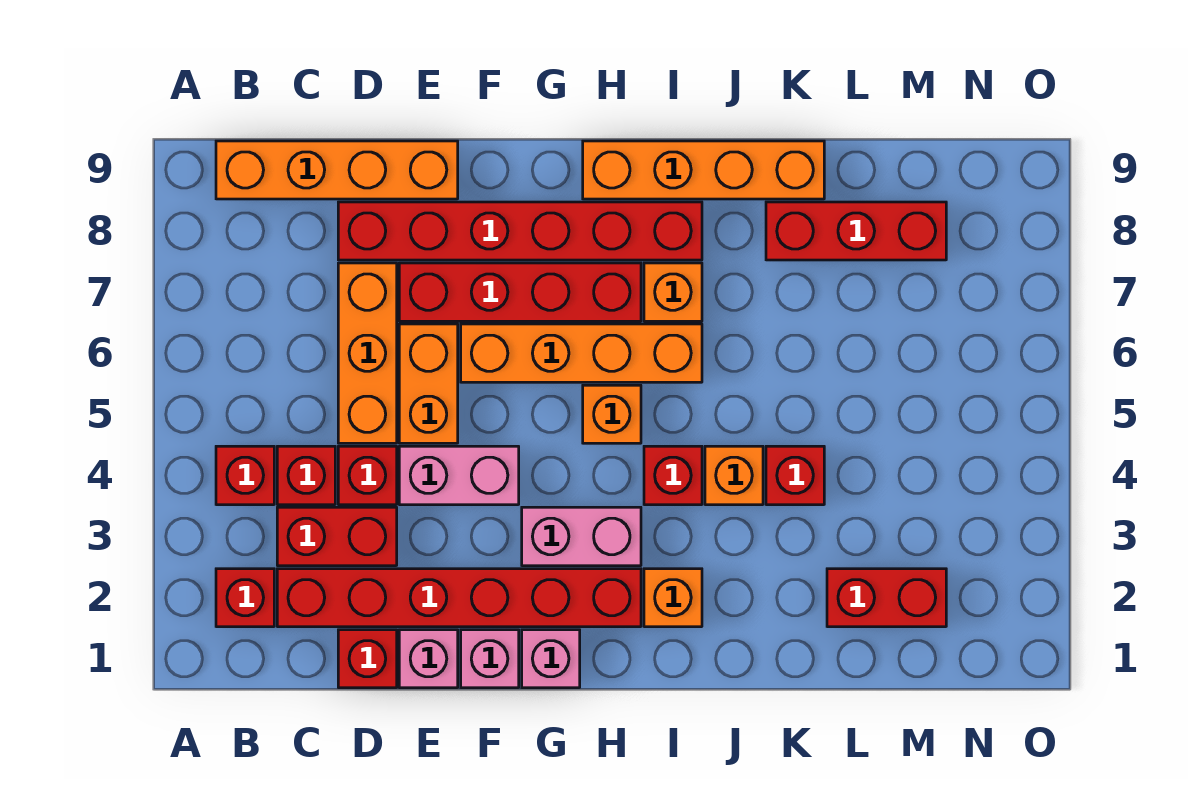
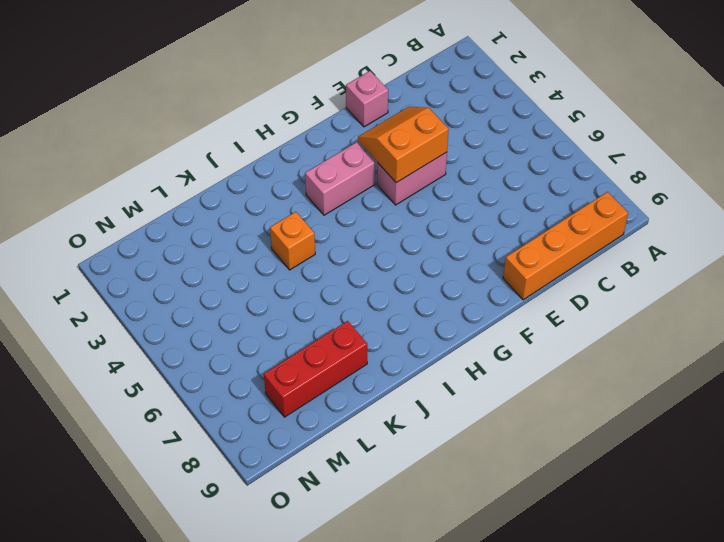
orange 2x2 slope [358,107,449,183] -> none
none -> red 1x1 brick [216,569,274,627]
none -> red 1x1 brick [216,446,274,505]
none -> red 1x6 brick [277,569,641,627]

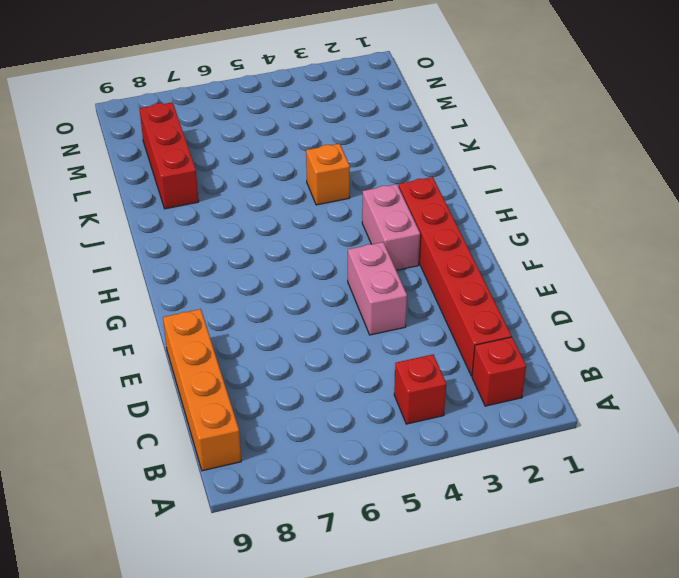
none -> red 1x2 brick [277,507,397,566]
none -> red 1x1 brick [277,446,335,505]
none -> red 1x1 brick [338,630,397,688]

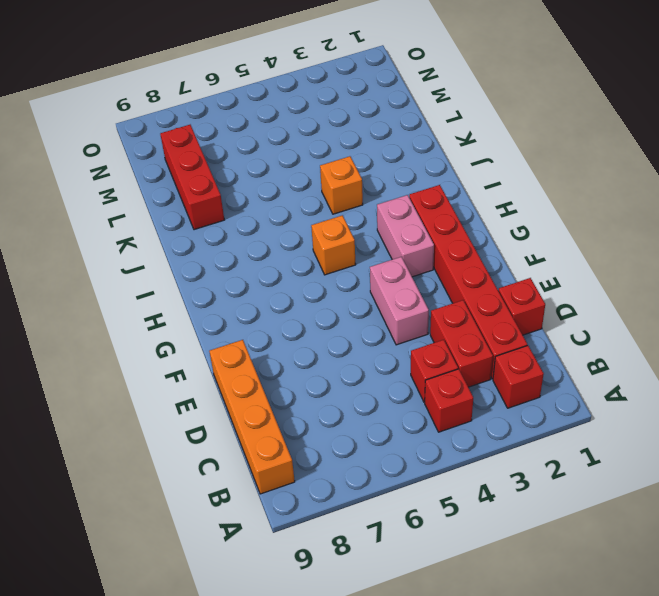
none -> red 1x1 brick [338,446,397,505]
none -> orange 1x3 brick [338,263,397,443]
none -> red 1x6 brick [338,202,702,260]

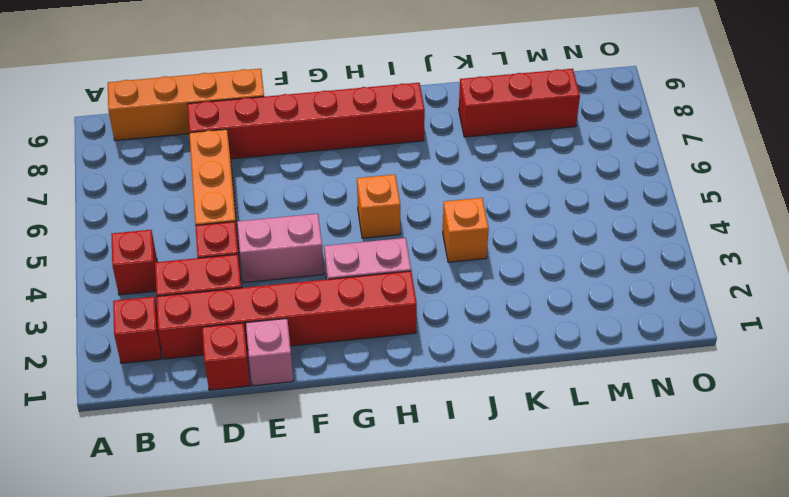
none -> red 1x1 brick [277,446,335,505]
none -> orange 1x2 brick [399,324,458,443]
none -> red 1x4 brick [399,263,641,321]

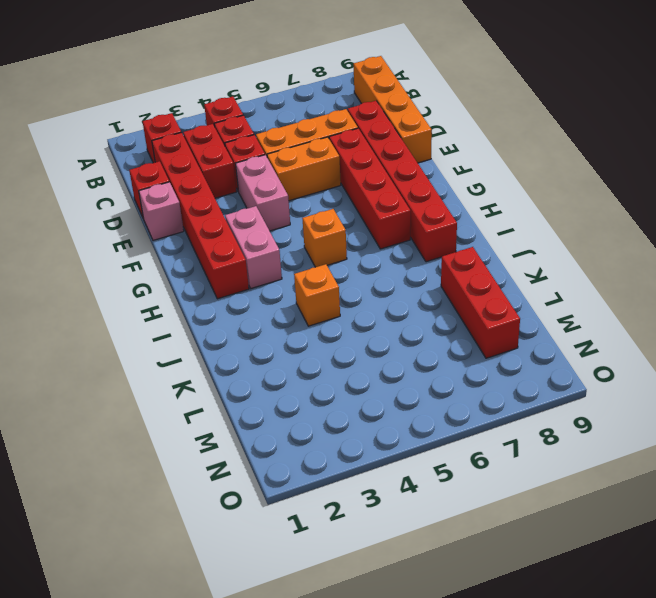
none -> pink 1x1 brick [461,630,519,688]
none -> orange 1x4 brick [461,324,702,382]
none -> pink 1x1 brick [522,630,580,688]

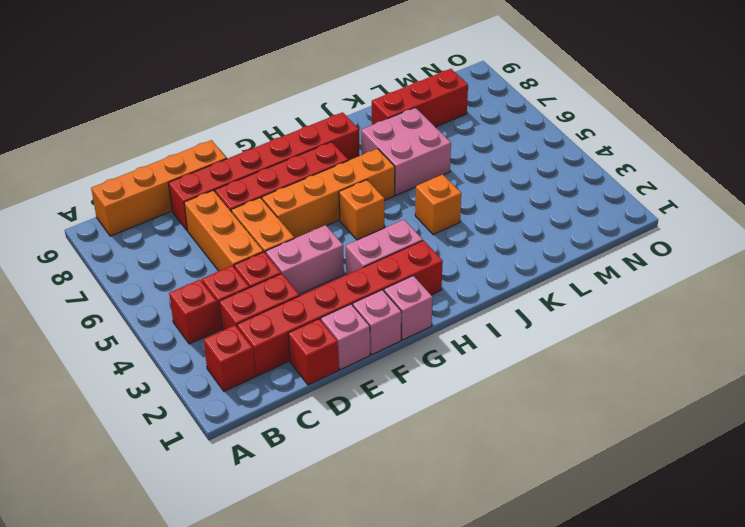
pink 2x2 brick [361,108,451,195] -> none
none -> orange 1x4 brick [583,141,824,199]
none -> orange 1x1 brick [644,569,702,627]
none -> red 1x1 brick [644,446,702,505]

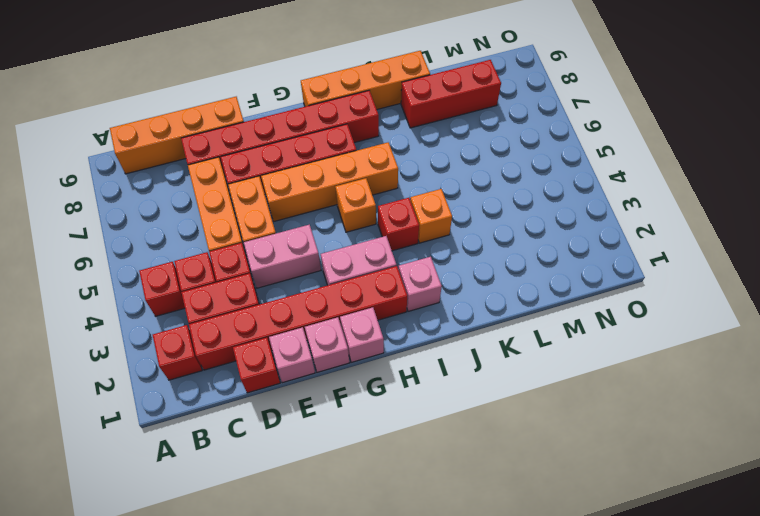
pink 1x1 brick [399,257,442,311] -> orange 1x1 brick [644,569,702,627]
none -> orange 1x1 brick [644,263,702,321]
none -> red 1x1 brick [766,446,824,505]
none -> red 1x2 brick [827,569,946,627]

